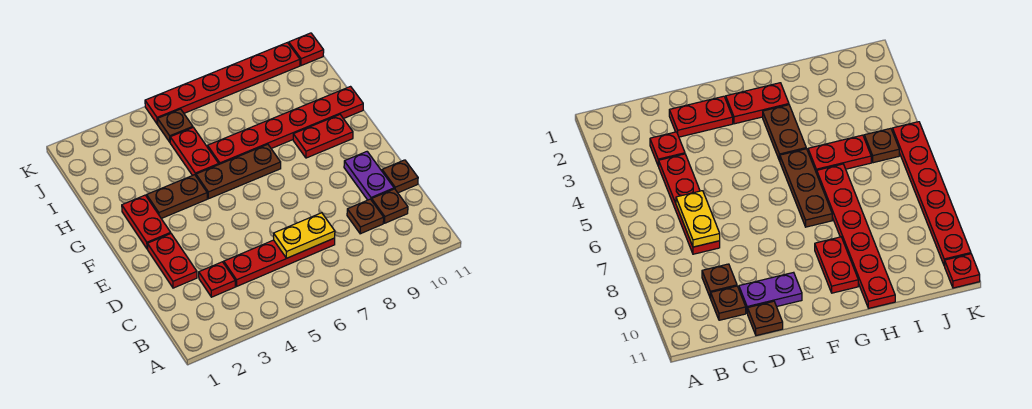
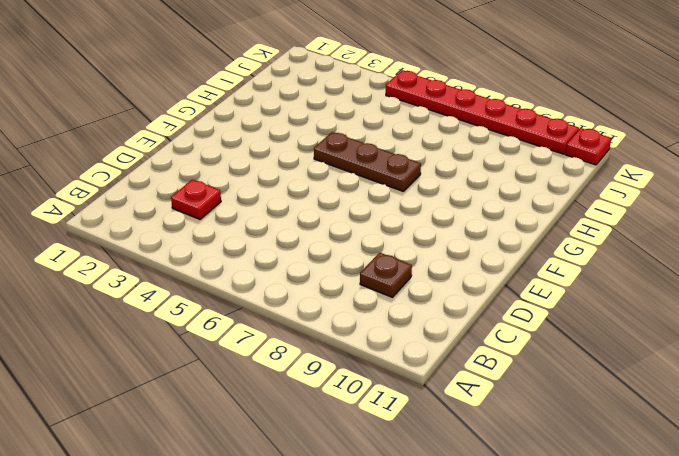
none -> red 1x4 plate [224,238,335,286]
none -> brown 1x1 plate [372,189,408,223]
none -> red 1x2 plate [147,234,197,288]

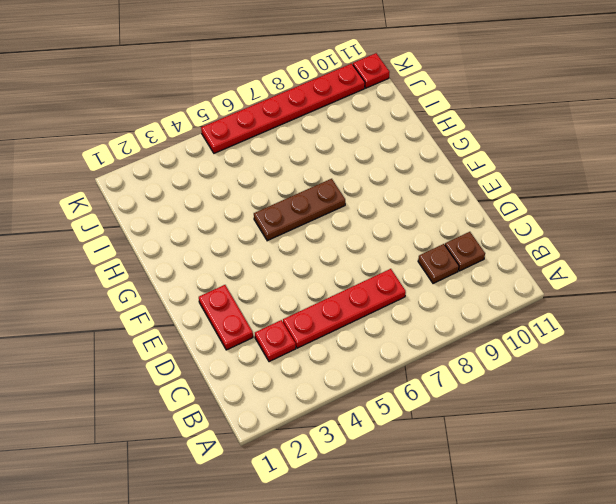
none -> purple 1x2 plate [344,152,394,200]
none -> brown 1x1 plate [382,160,418,193]
none -> red 1x2 plate [122,195,171,249]

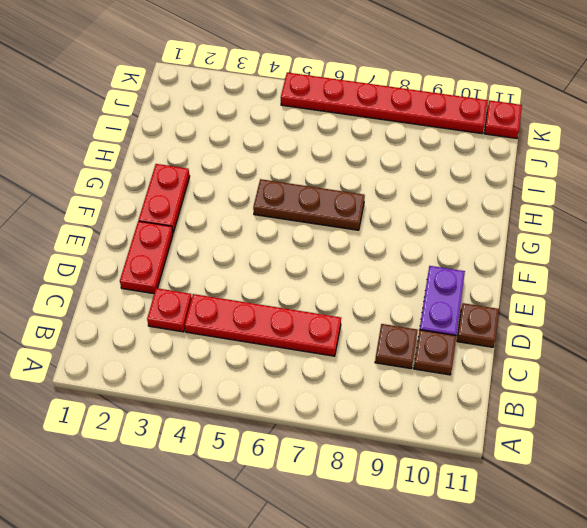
none -> brown 1x2 plate [147,175,207,219]
none -> red 1x2 plate [293,115,353,158]
none -> red 1x2 plate [170,127,219,176]

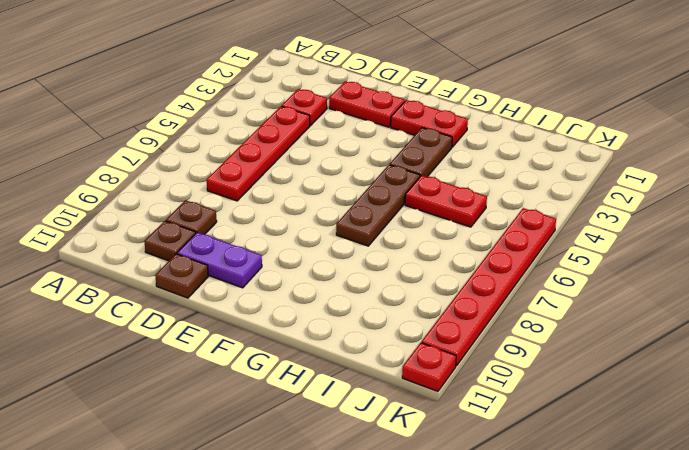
none -> red 1x2 plate [293,115,353,158]
none -> red 1x6 plate [208,87,363,164]
none -> brown 1x1 plate [158,109,193,142]

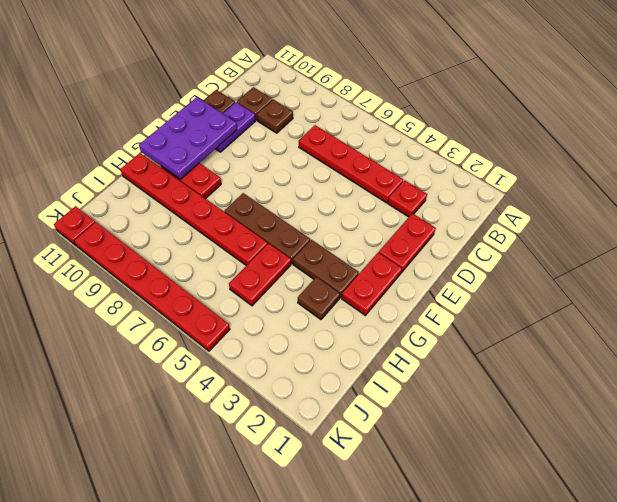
purple 2x3 plate [139,97,237,179] -> none
brown 1x1 plate [298,277,340,319] -> brown 1x1 plate moved to [158,109,193,142]
none -> yellow 1x2 plate [274,213,335,258]

